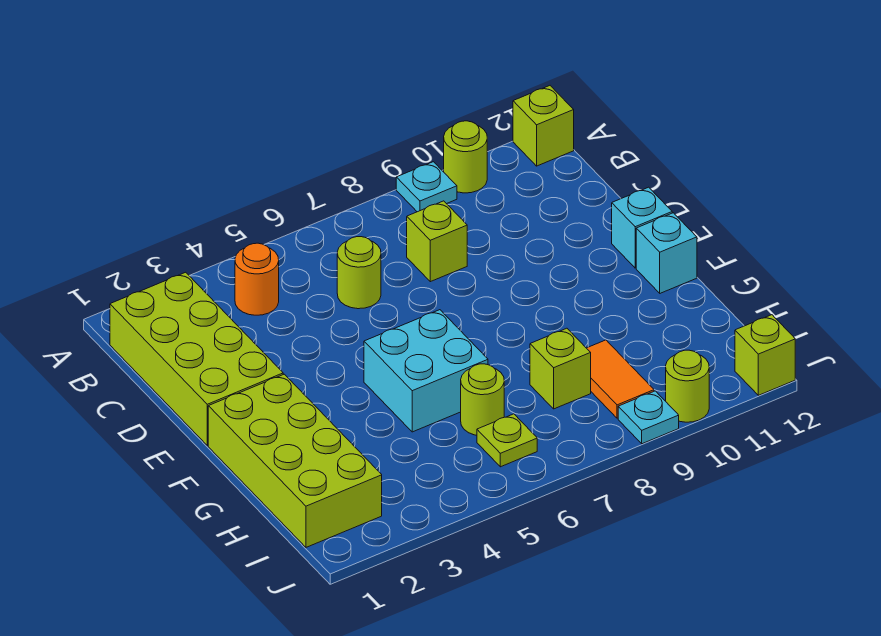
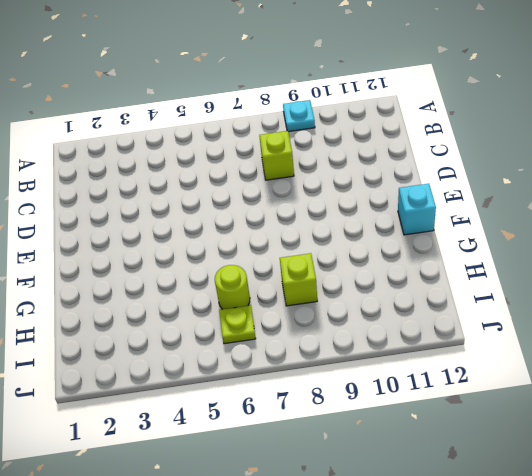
none -> lime 1x1 round brick [444,121,487,193]
none -> lime 1x1 brick [513,86,574,166]
none -> lime 2x4 brick [110,272,283,446]

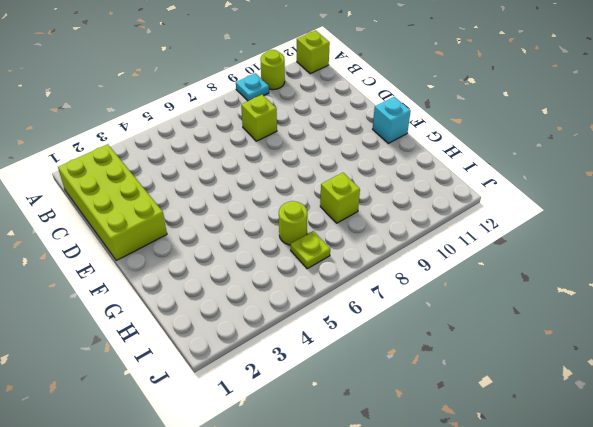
none -> orange 1x1 round brick [235,243,279,315]
none -> lime 1x1 round brick [337,237,381,309]
none -> cyan 1x1 brick [612,187,672,268]

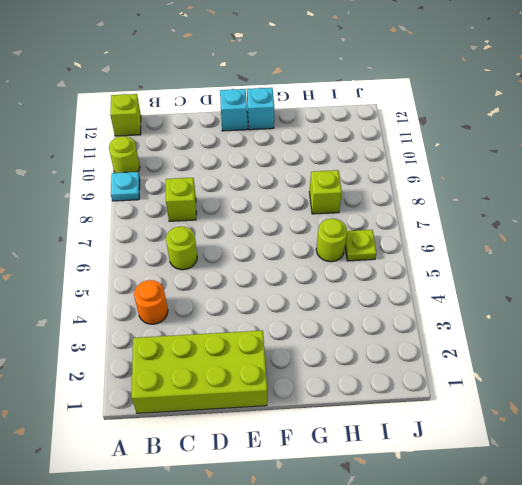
none -> lime 2x4 brick [208,374,382,547]
none -> cyan 2x2 brick [364,310,488,432]
none -> orange 1x2 tile [587,340,654,418]

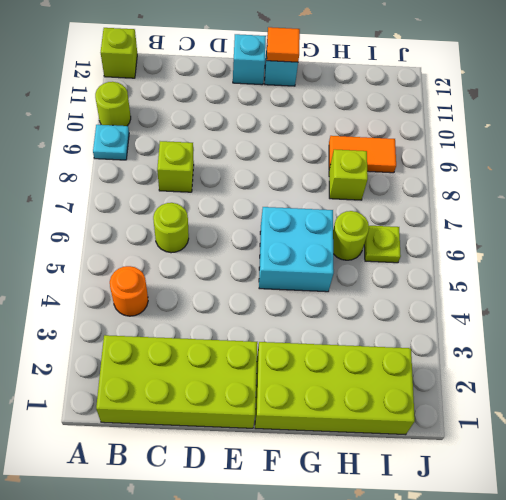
orange 1x1 tile [267,27,300,62] -> none
none -> cyan 1x1 plate [618,391,679,444]
none -> lime 1x1 round brick [666,350,709,422]
none -> lime 1x1 brick [735,315,795,395]

